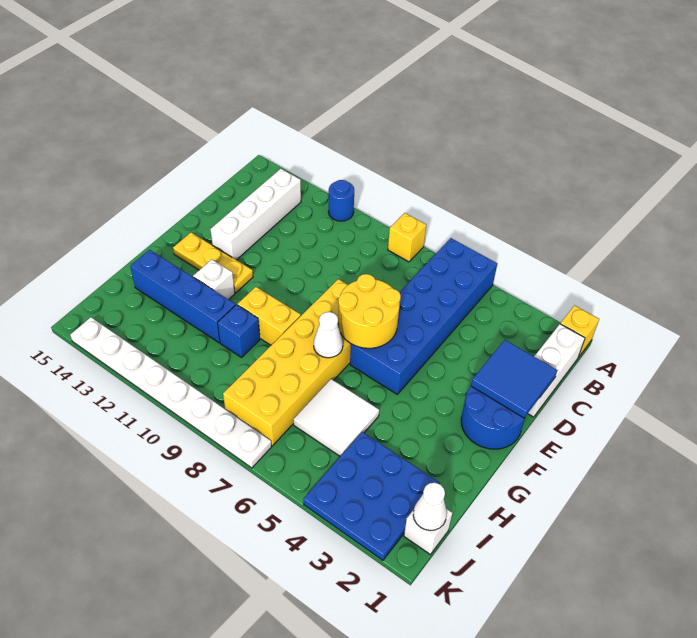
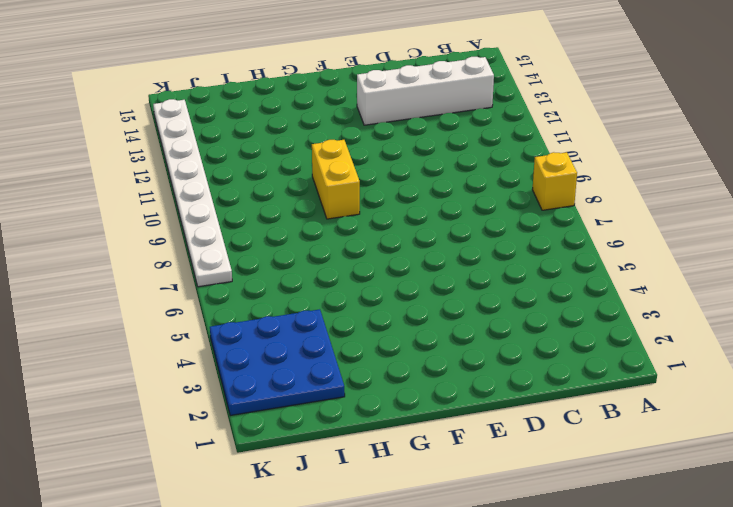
none -> yellow 1x1 brick [560,306,599,356]
none -> blue 2x6 brick [350,238,497,394]
none -> blue 1x1 round brick [328,180,354,221]

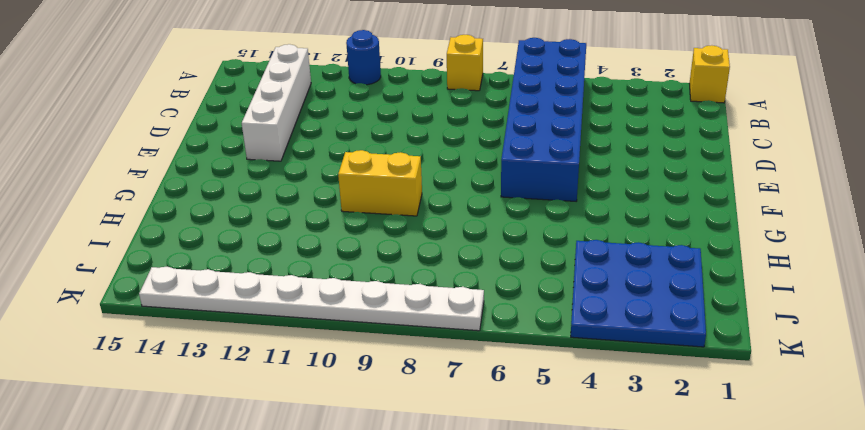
none -> white 1x3 brick [528,324,585,417]
none -> blue 2x2 round brick [461,386,525,449]
none -> yellow 2x6 brick [223,279,351,446]

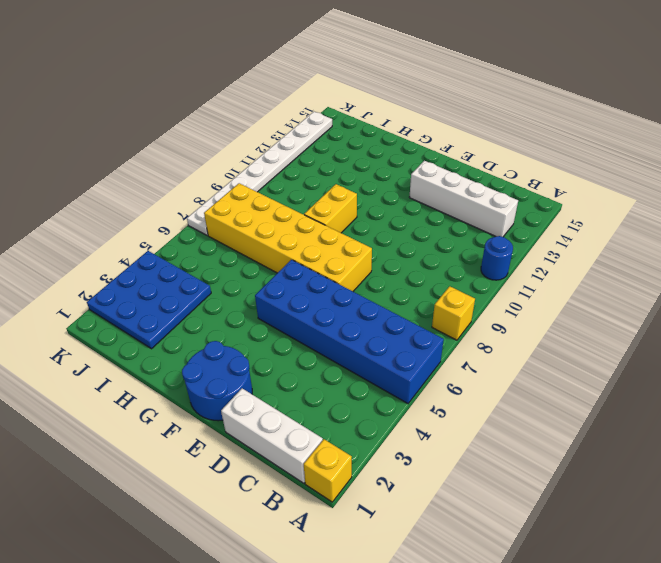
none -> yellow 1x3 plate [173,233,253,293]
none -> white 1x1 brick [193,259,235,300]
none -> white 2x2 tile [293,379,379,456]

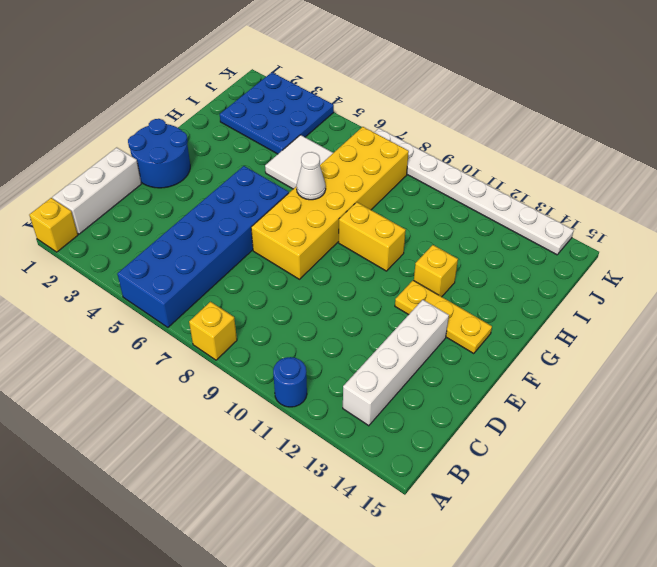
yellow 1x1 brick [414,245,458,297] -> white 1x1 brick [193,259,235,300]
none -> blue 1x1 brick [218,305,260,357]
none -> blue 1x4 brick [130,250,236,343]
none -> white 1x1 brick [404,509,452,554]

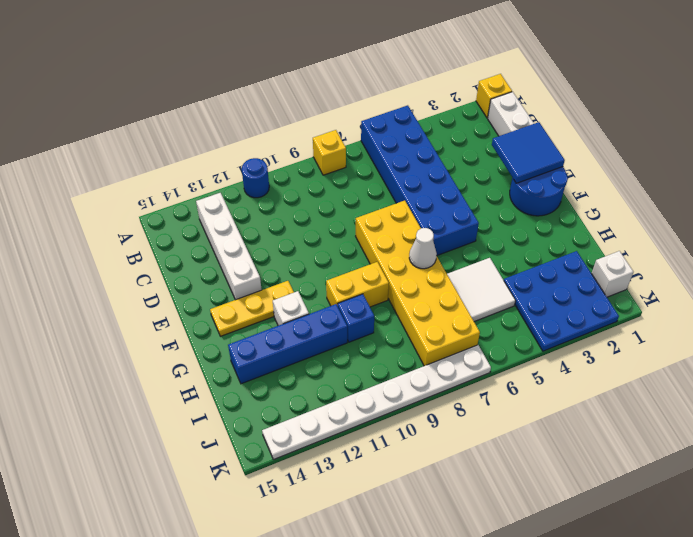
none -> yellow 2x2 round brick [338,274,401,348]
none -> white 1x1 cone [413,483,447,530]

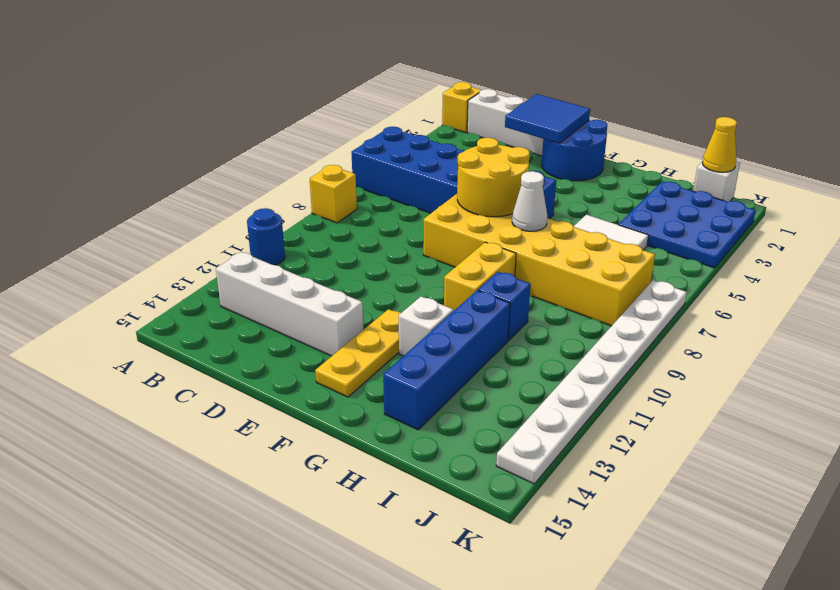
yellow 1x1 cone [702,117,737,172] -> white 1x1 cone [413,483,447,530]

